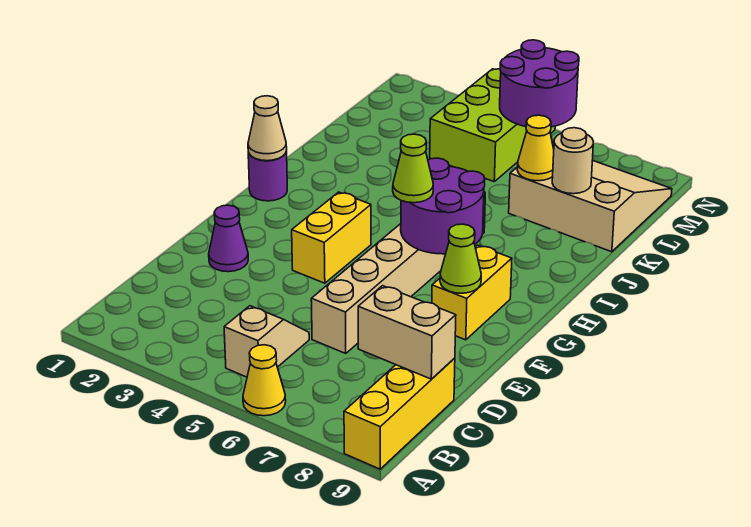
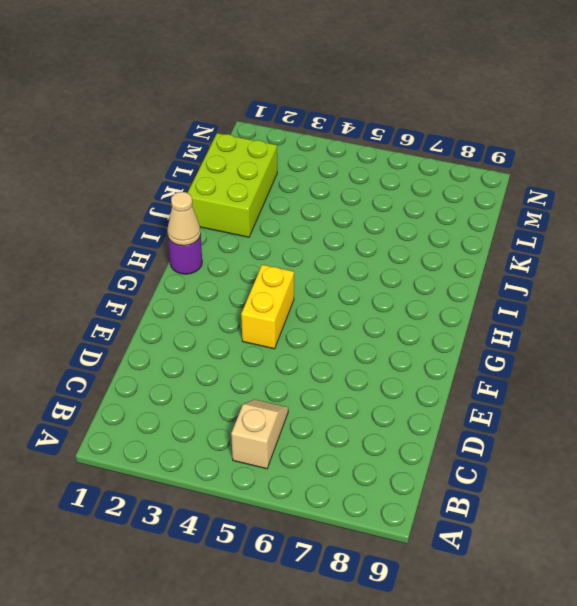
lime 2x3 brick [188,133,277,237] -> lime 2x3 brick moved to [430,69,555,182]
none -> yellow 1x1 cone [243,345,286,416]
none -> yellow 1x3 brick [344,358,455,469]
none -> tan 1x6 brick [311,192,485,354]

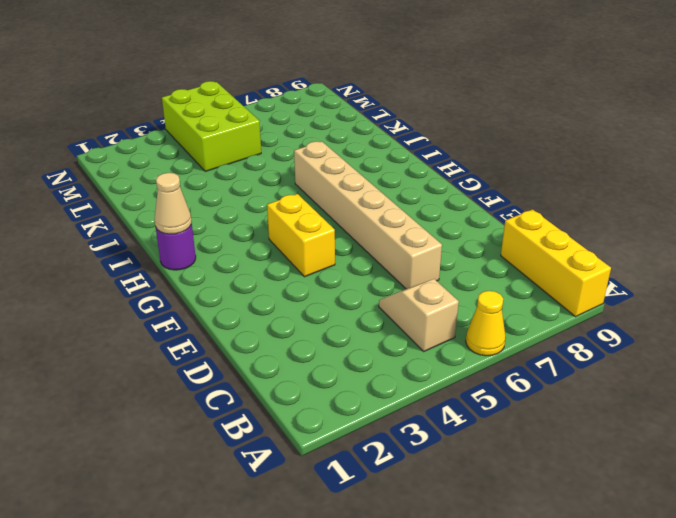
none -> purple 1x1 cone [209,205,248,272]
none -> yellow 1x2 brick [432,245,512,340]
none -> tan 3x3 slope [509,160,672,252]

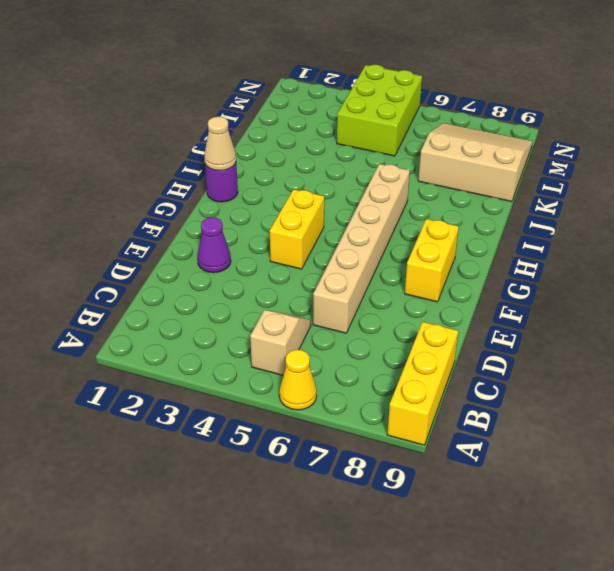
none -> tan 1x2 brick [358,286,456,379]
none -> lime 1x1 cone [440,224,481,293]
none -> purple 2x2 round brick [401,158,485,254]

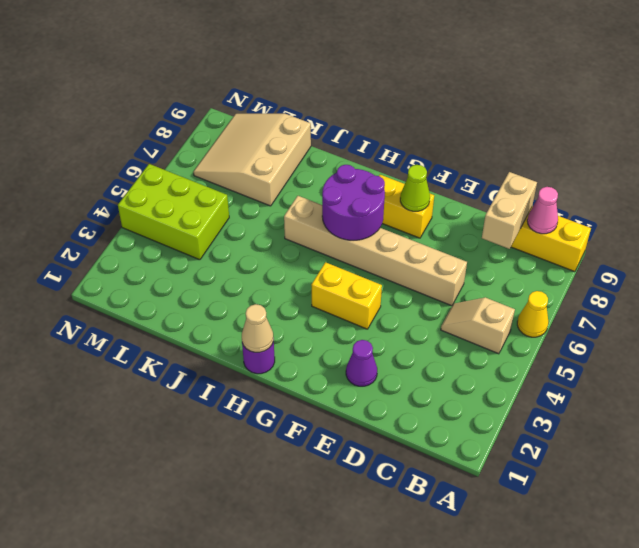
pink 1x1 cone [527,187,558,234] -> none
none -> yellow 1x1 cone [517,115,554,181]
none -> tan 1x1 round brick [552,128,593,194]
none -> purple 2x2 round brick [500,40,579,127]

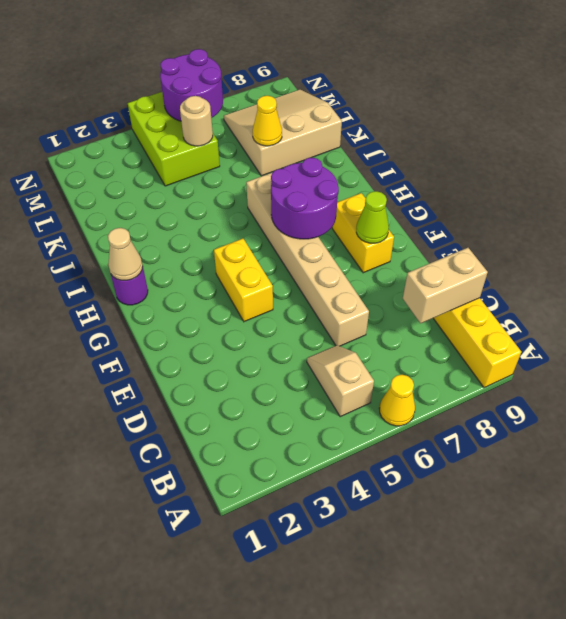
tan 1x1 round brick [180,96,213,146] -> tan 1x1 round brick moved to [552,128,593,194]
none -> purple 1x1 cone [209,205,248,272]
none -> lime 1x1 cone [393,134,433,203]

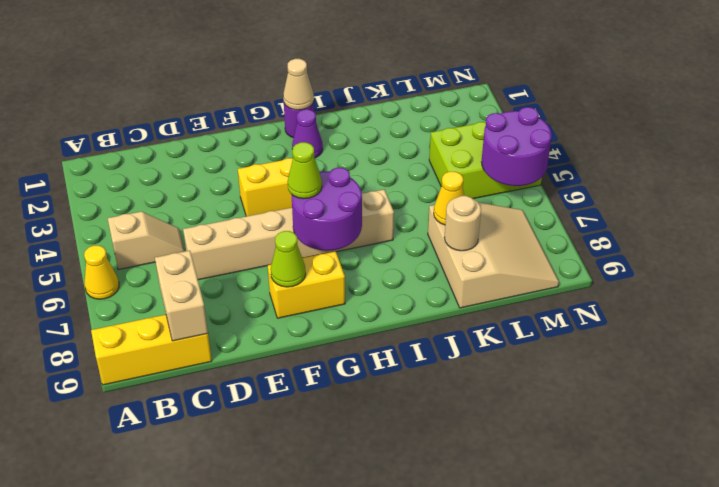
purple 1x1 cone [292,109,323,158] -> purple 1x1 cone moved to [209,205,248,272]

